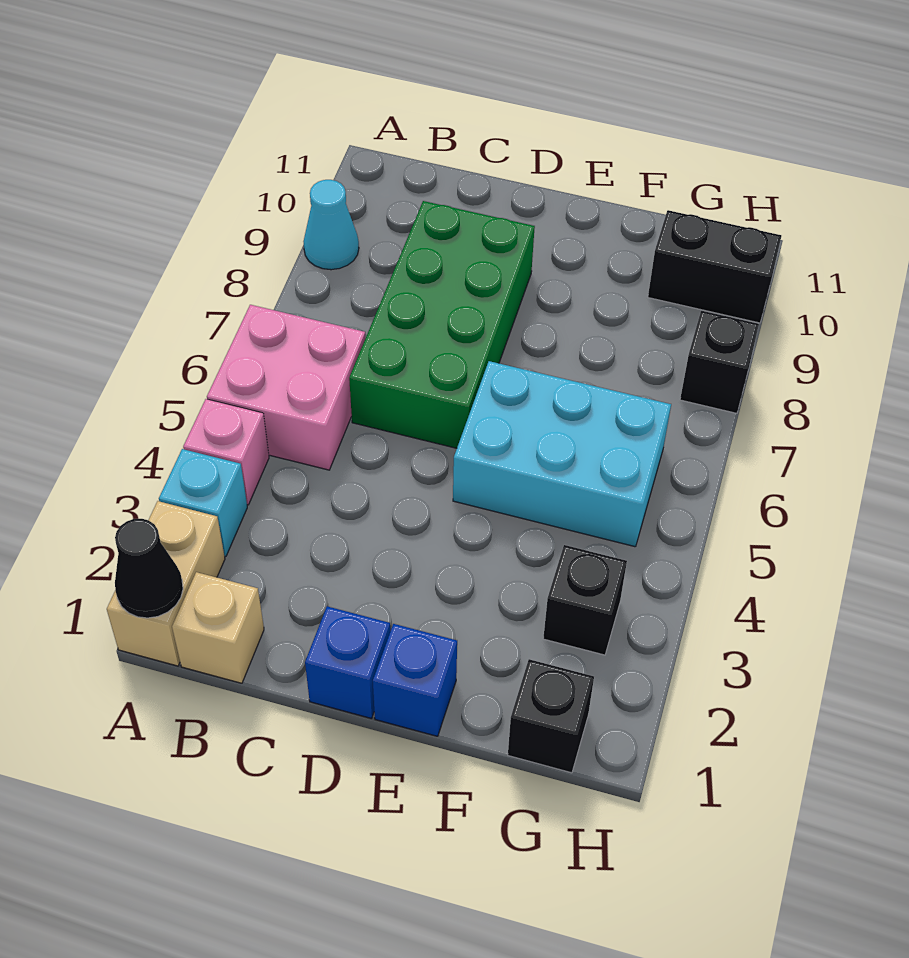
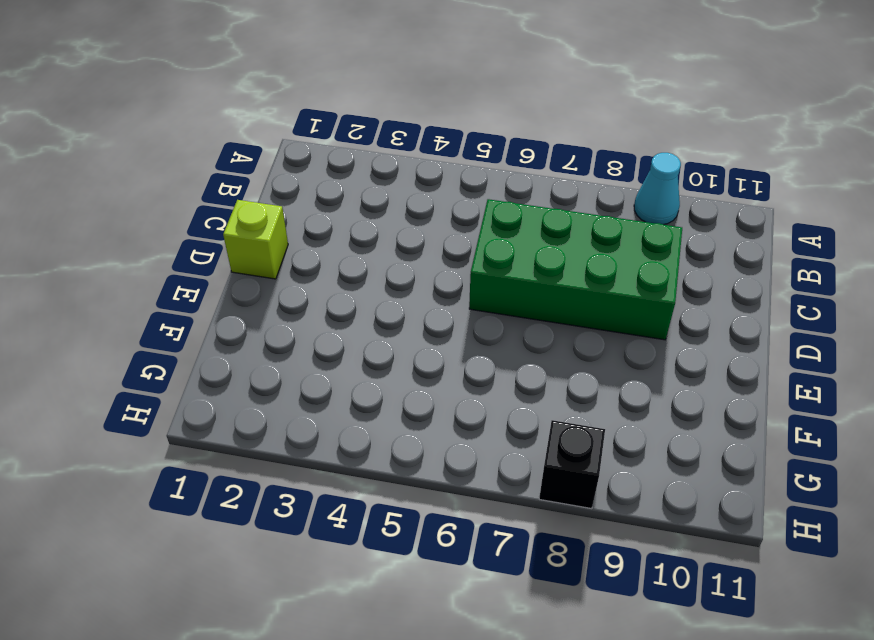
lime 1x1 brick [223,200,288,279] -> blue 1x1 brick [305,606,390,719]
none -> tan 1x2 brick [107,501,225,666]
none -> cyan 1x1 brick [159,449,247,557]
none -> pink 1x1 brick [183,399,269,505]

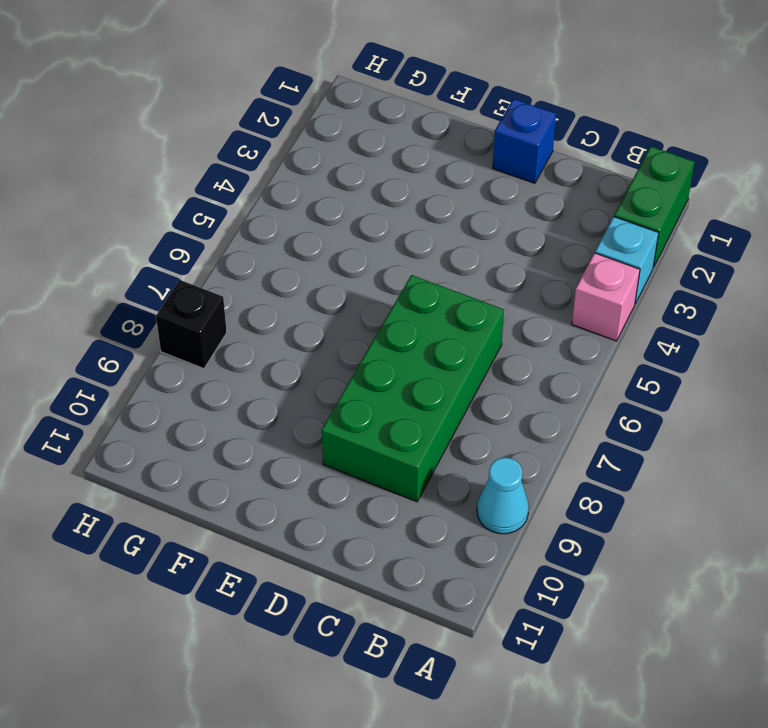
green 1x2 brick [614,146,695,267] -> tan 1x2 brick [107,501,225,666]
none -> pink 2x2 brick [207,305,366,470]
none -> tan 1x1 brick [172,572,264,683]
none -> blue 1x1 brick [373,624,457,736]

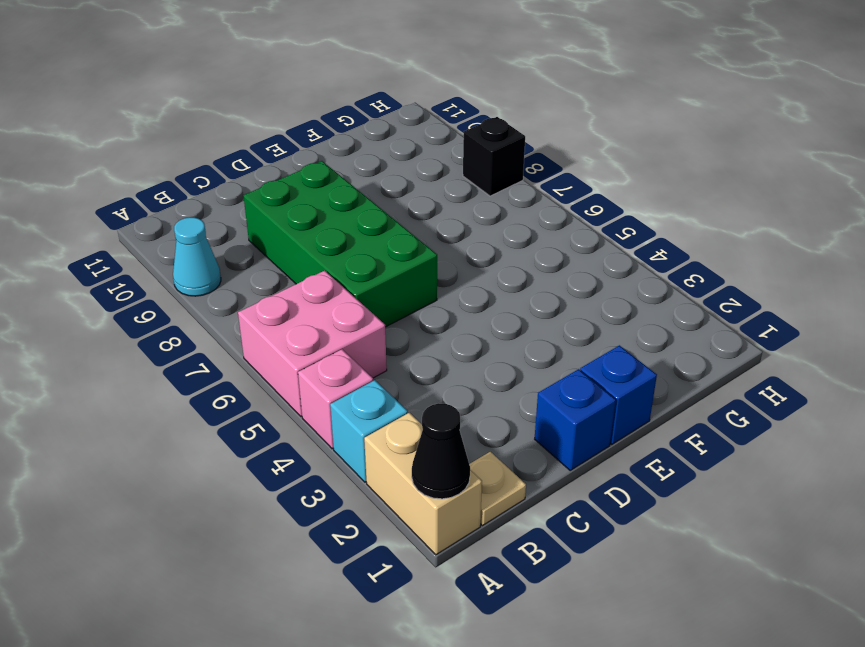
tan 1x1 plate [469,452,526,526] -> tan 1x1 brick [172,572,264,683]
none -> cyan 2x3 brick [453,361,671,547]
none -> black 1x1 brick [508,659,594,773]
none -> black 1x1 brick [543,545,627,655]

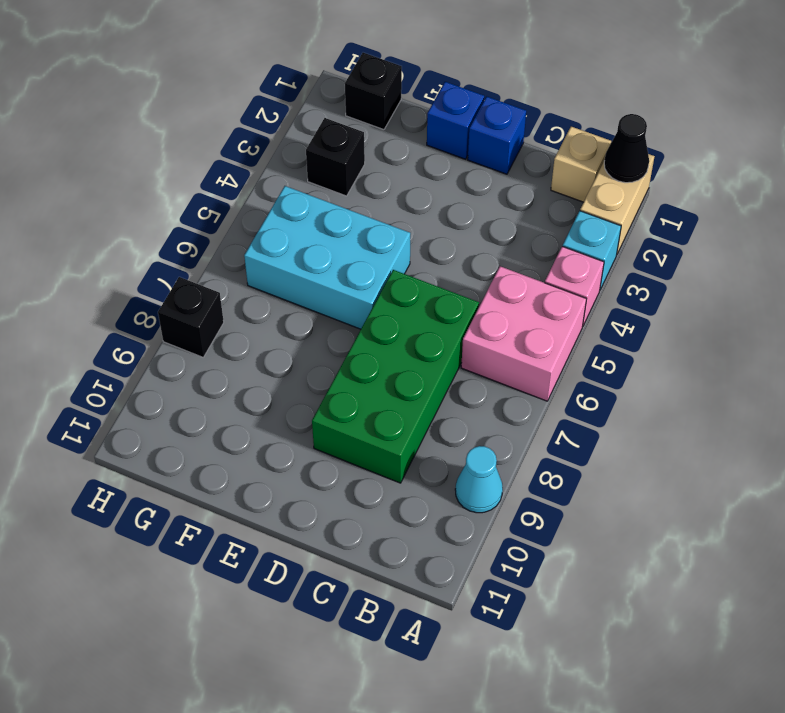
none -> black 1x2 brick [648,210,781,323]

